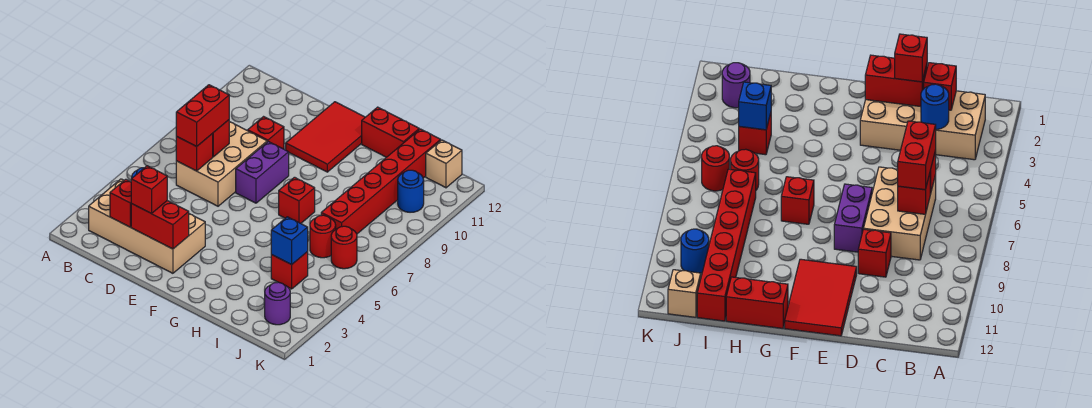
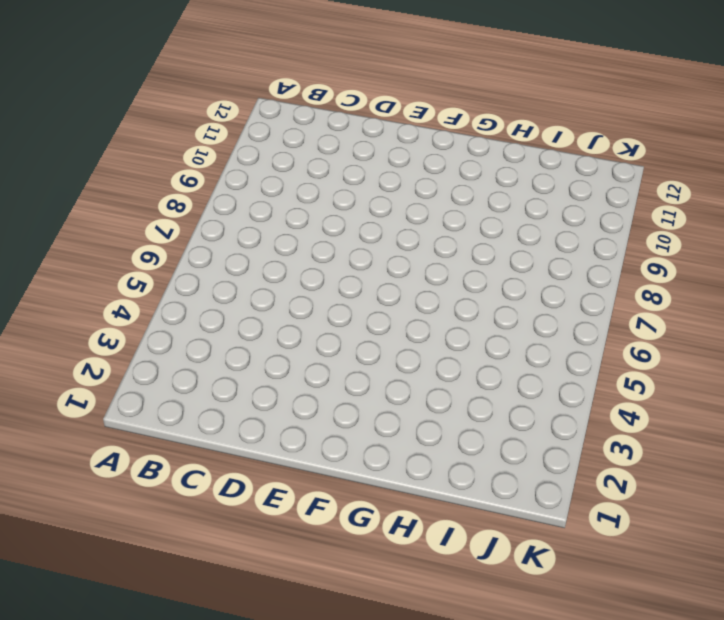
none -> tan 2x4 brick [89,179,205,273]
none -> tan 2x3 brick [176,122,267,206]
none -> red 1x1 brick [248,117,284,149]

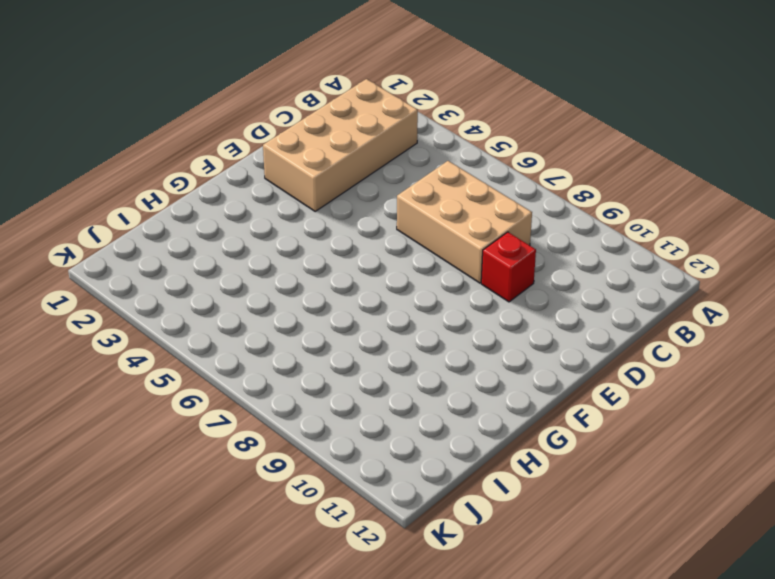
none -> purple 1x2 brick [236,141,289,203]
none -> red 2x3 tile [286,102,365,172]
none -> red 1x1 brick [279,177,315,223]

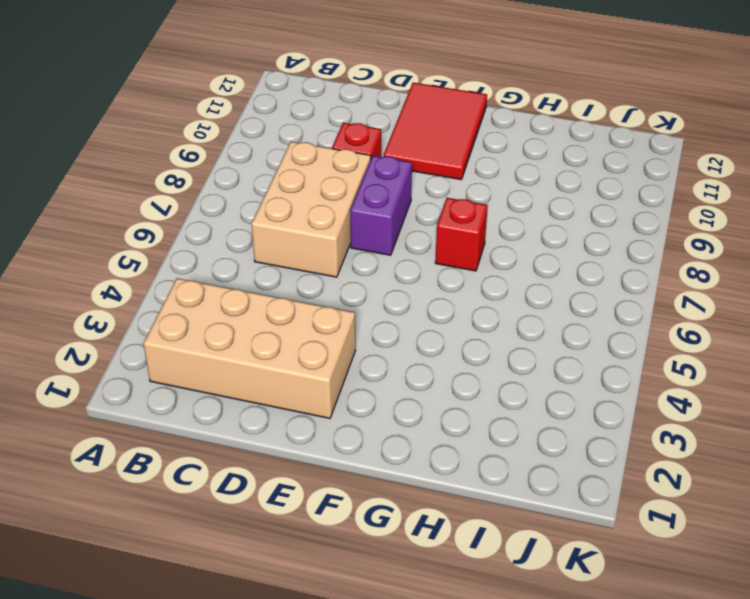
none -> red 1x2 brick [362,107,419,157]
none -> red 1x1 brick [271,252,308,289]
none -> red 1x1 round brick [310,215,336,258]

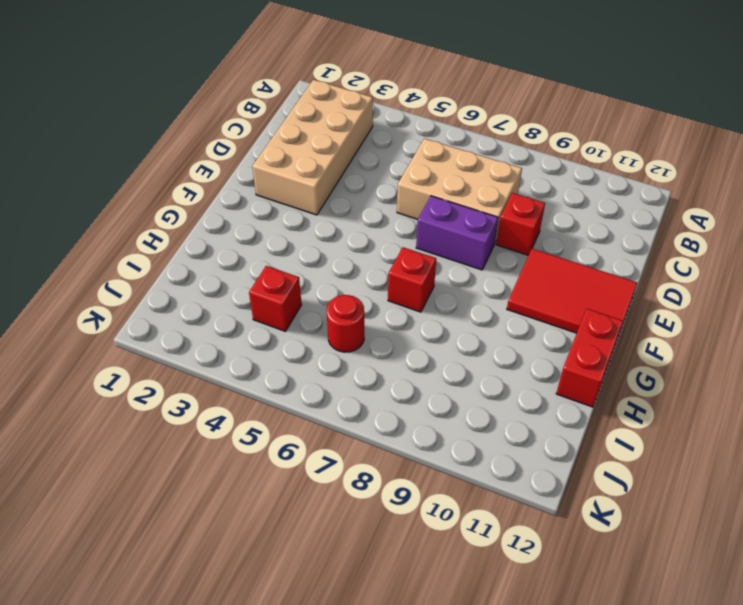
none -> red 1x6 brick [321,129,441,234]
none -> purple 1x1 round brick [265,282,290,325]
none -> red 1x1 round brick [331,226,357,269]

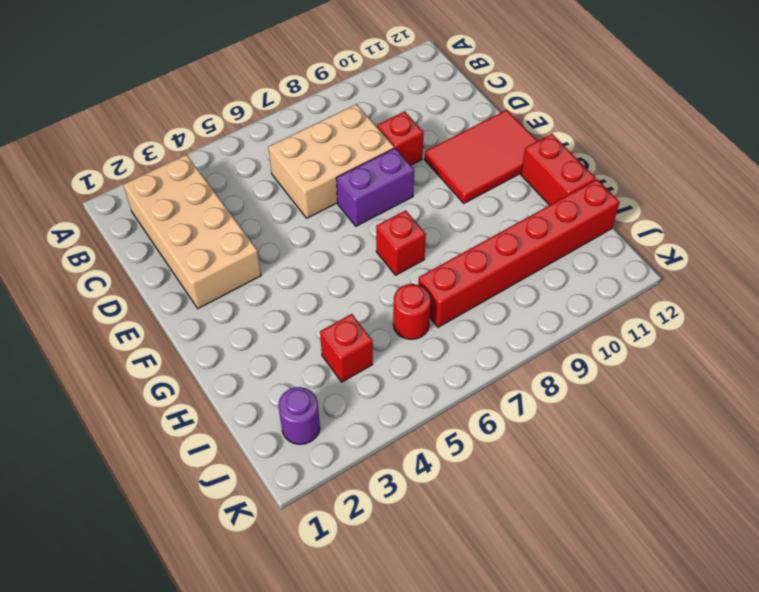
none -> red 1x1 round brick [331,226,357,269]
none -> blue 1x1 round brick [398,170,424,212]
none -> tan 1x1 brick [426,140,462,188]

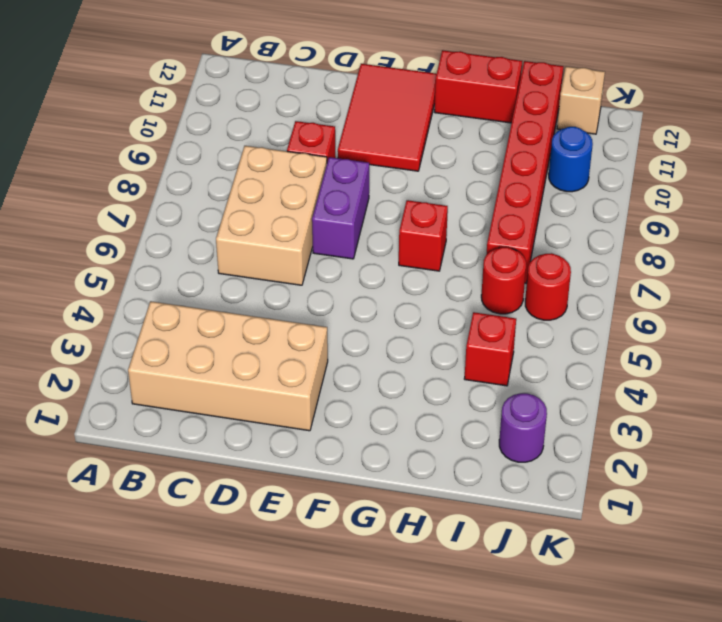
none -> red 1x1 brick [110,179,131,227]
none -> blue 1x1 round brick [921,84,949,130]
none -> red 1x1 brick [176,134,213,171]

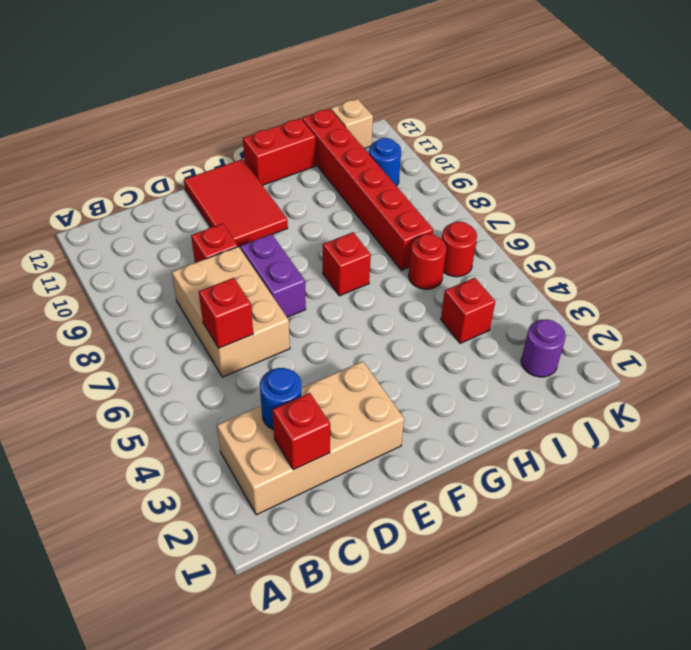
none -> red 1x1 brick [212,120,229,157]
none -> red 1x2 brick [131,201,189,249]
none -> blue 1x1 brick [271,217,308,265]

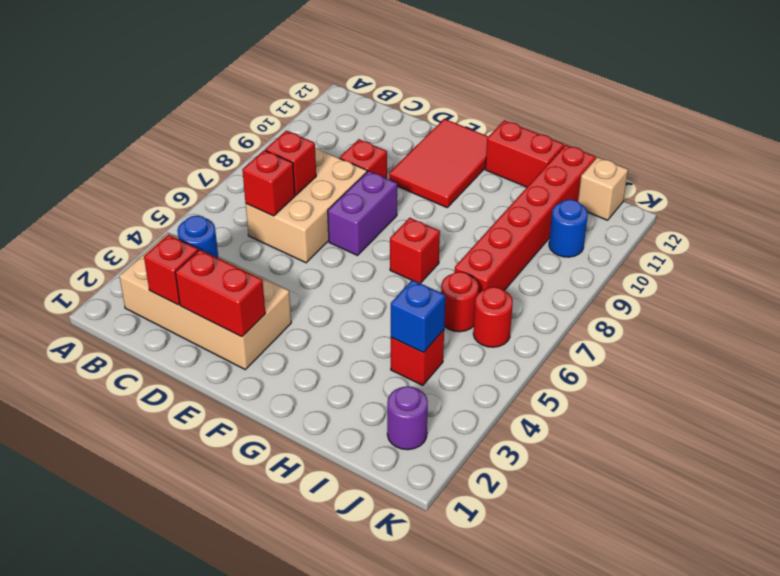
none -> red 1x2 brick [176,85,229,146]
none -> red 1x1 brick [131,166,167,213]

